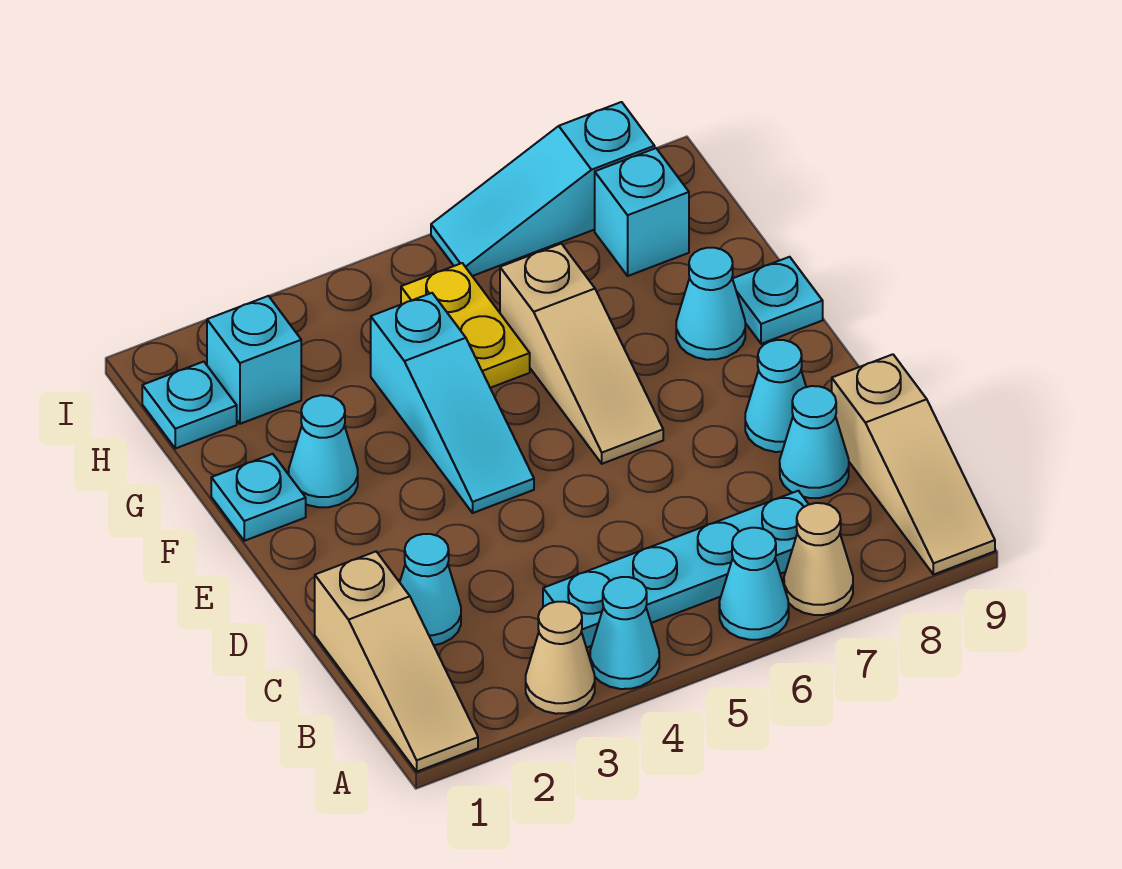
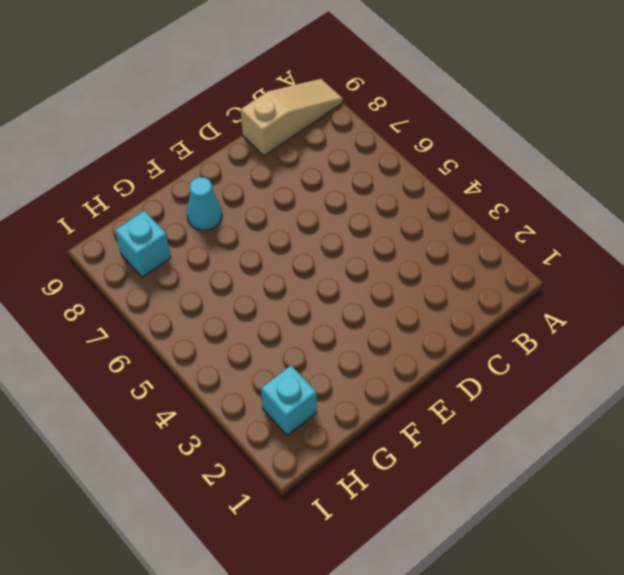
none -> tan 1x3 slope [315,552,478,771]
none -> tan 1x1 cone [526,602,595,714]
none -> cyan 1x1 cone [590,577,659,689]

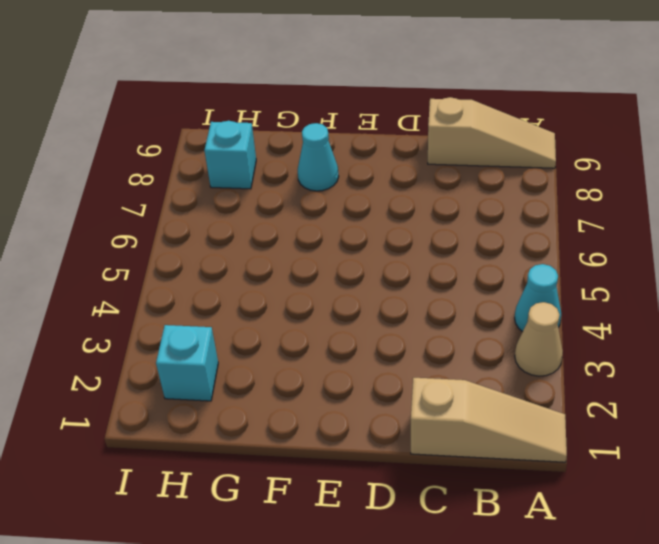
none -> cyan 1x1 cone [719,528,789,640]
none -> tan 1x1 cone [784,503,853,615]
none -> cyan 1x4 plate [543,491,809,648]

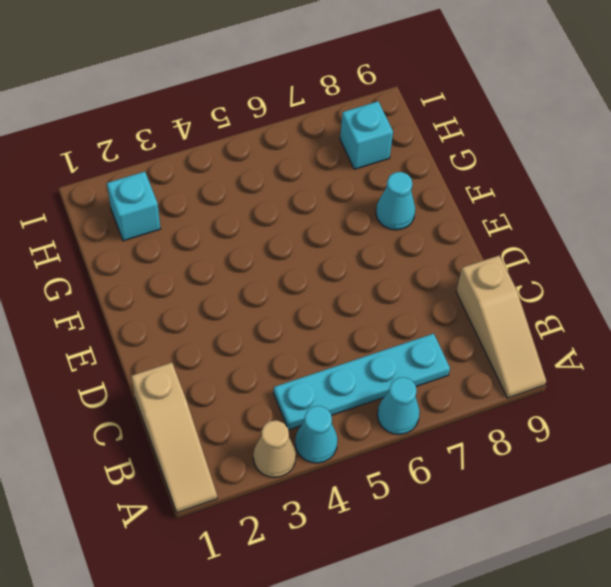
none -> tan 1x1 cone [784,503,853,615]
none -> cyan 1x1 cone [400,534,461,645]
none -> cyan 1x1 cone [780,386,849,498]

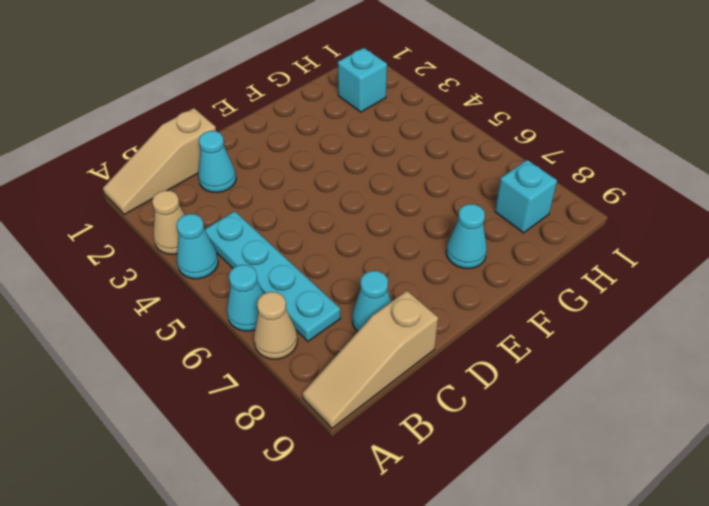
none -> cyan 1x1 cone [745,340,806,452]
none -> cyan 1x3 slope [371,293,534,513]
none -> tan 1x3 slope [500,244,663,464]

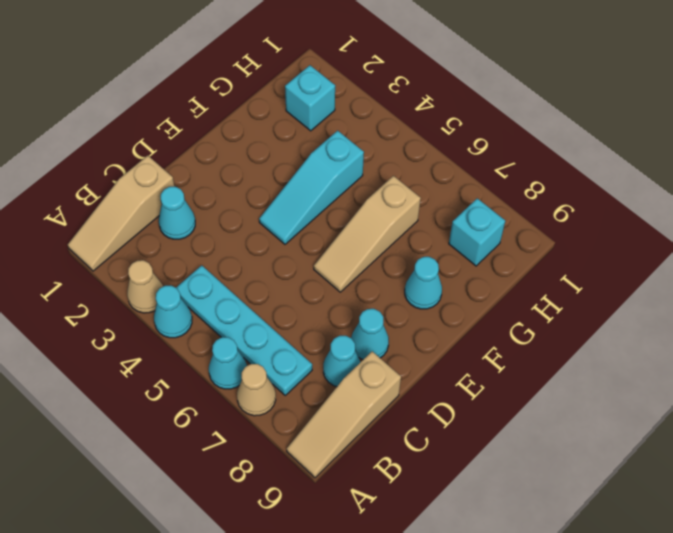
none -> cyan 1x1 plate [211,454,306,541]
none -> cyan 1x1 cone [289,395,358,507]
none -> cyan 1x1 plate [733,257,823,344]

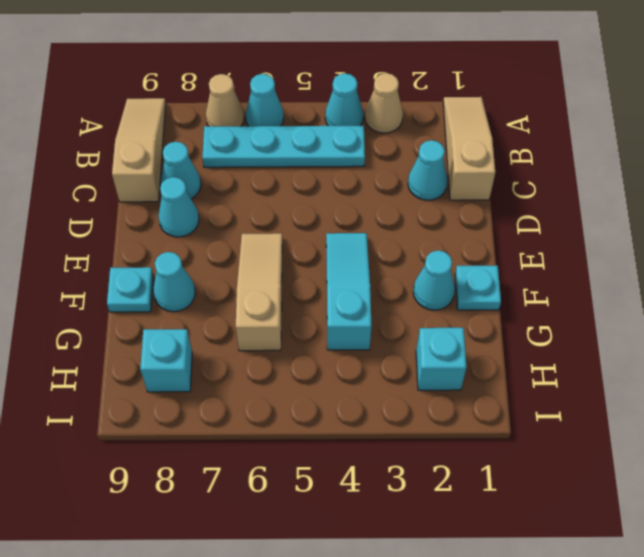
none -> yellow 1x2 plate [401,263,530,388]
none -> cyan 1x1 plate [142,362,237,448]
none -> cyan 1x3 slope [431,102,655,276]

